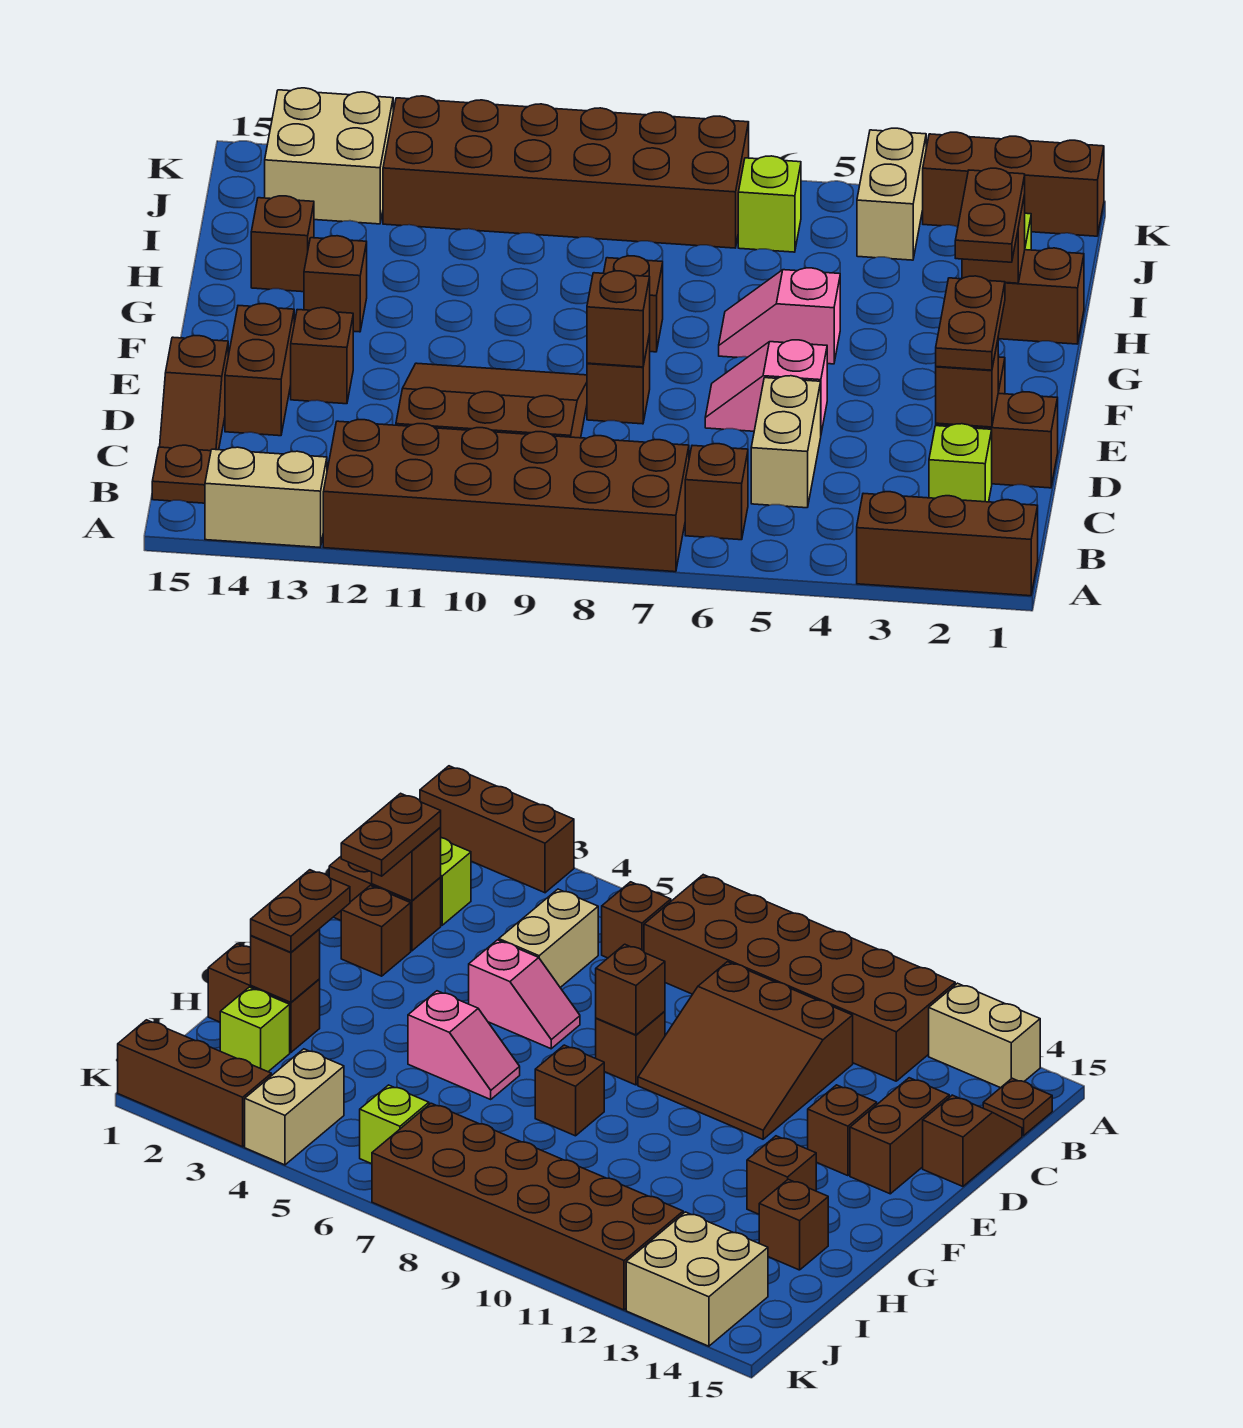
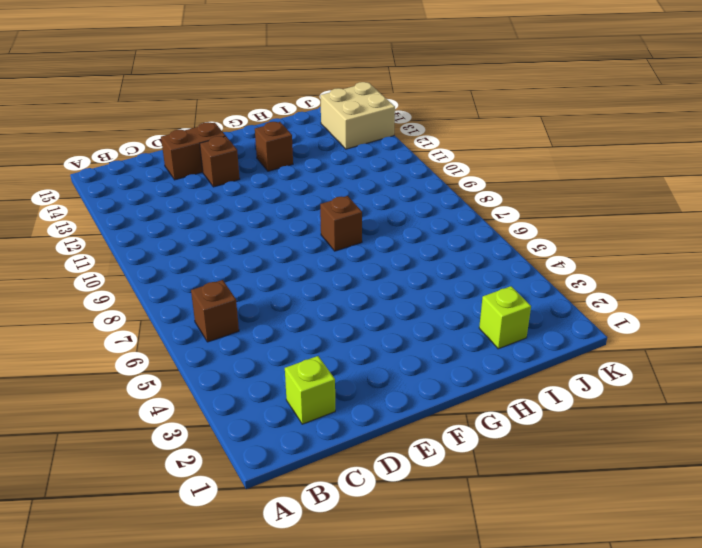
none -> brown 1x3 brick [857,492,1038,596]
none -> brown 2x6 brick [323,420,689,572]
none -> tan 1x2 brick [205,447,327,547]
none -> brown 1x1 plate [152,445,211,503]

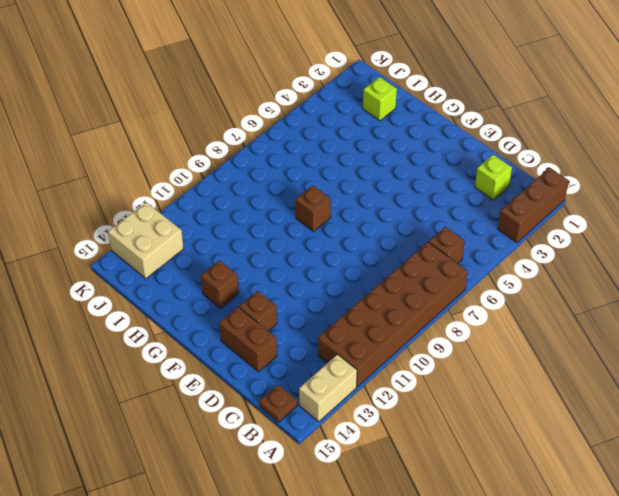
none -> tan 1x2 brick [751,376,821,508]
none -> brown 3x3 slope [396,363,587,438]
none -> brown 1x2 slope [160,336,228,451]
none -> brown 1x2 brick [936,392,1058,488]

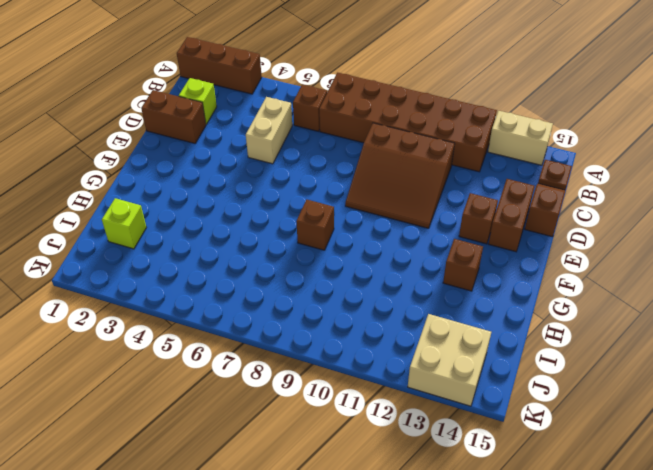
none -> brown 1x1 brick [341,886,411,976]
none -> pink 1x2 slope [705,340,827,433]
none -> brown 1x1 brick [587,334,650,424]
none -> pink 1x2 slope [719,268,840,364]

